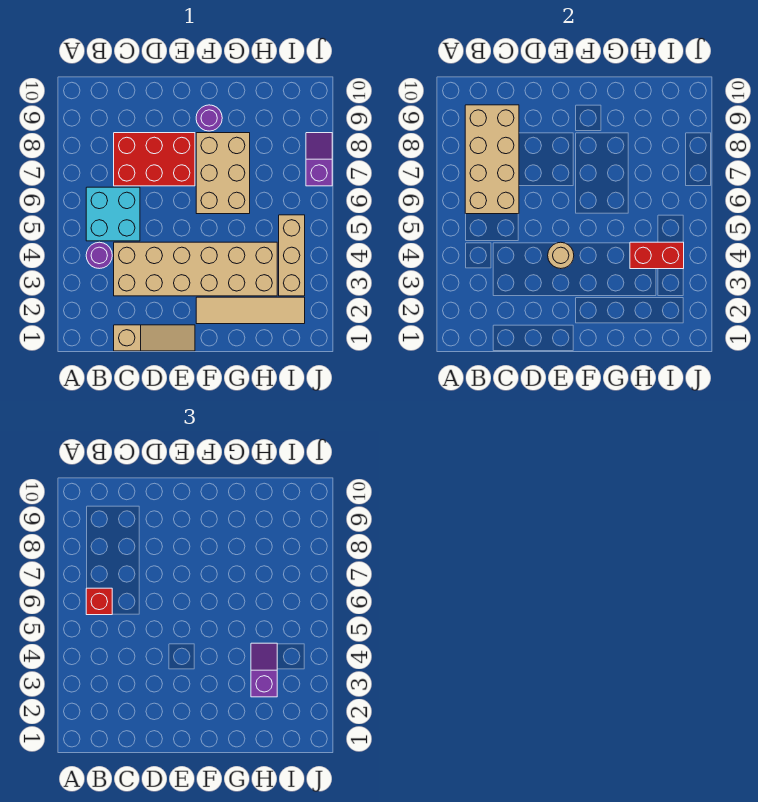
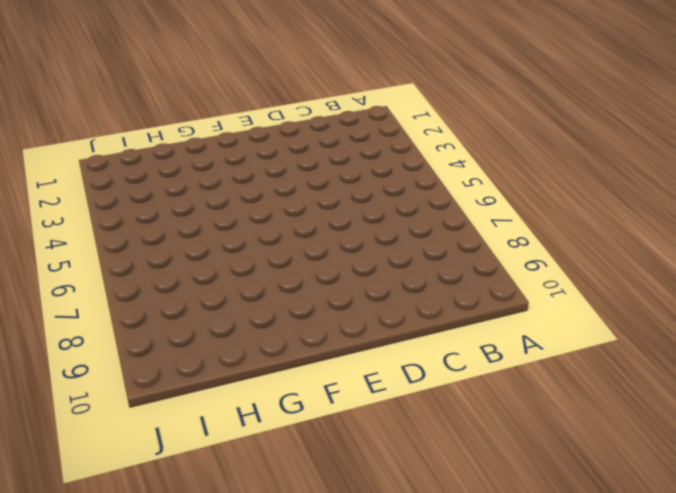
none -> purple 1x1 round brick [86,242,112,269]
none -> cyan 2x2 brick [86,187,140,241]
none -> tan 1x3 slope [114,325,195,351]

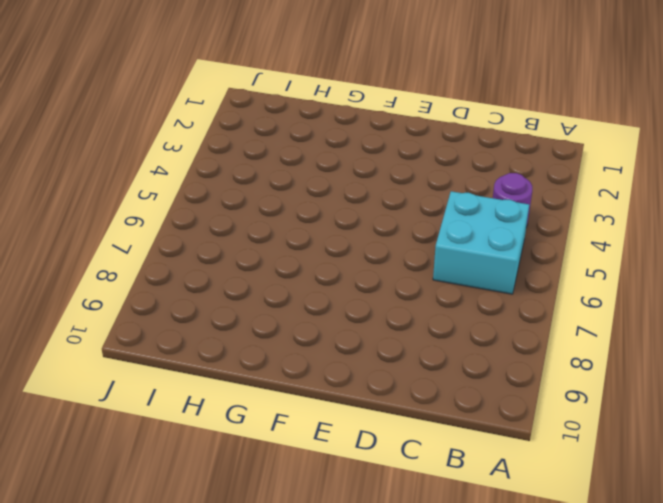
none -> tan 1x3 slope [114,325,195,351]
none -> tan 2x6 brick [114,242,277,296]
none -> red 2x3 brick [114,133,195,186]

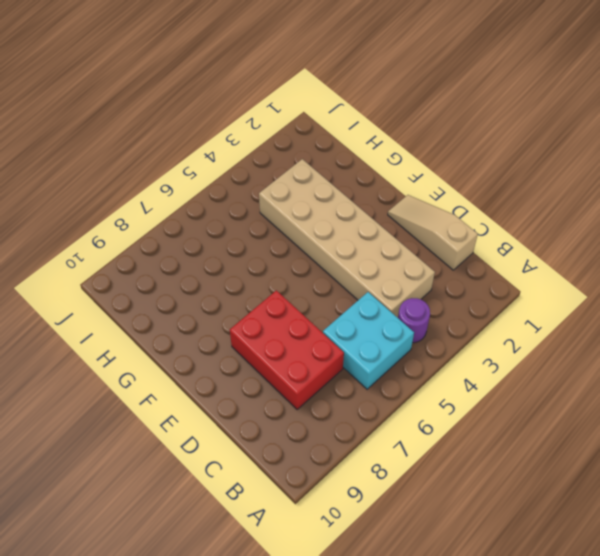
none -> tan 1x4 tile [196,297,305,324]
none -> tan 2x3 brick [196,133,250,214]
none -> purple 1x1 round brick [196,105,222,131]

